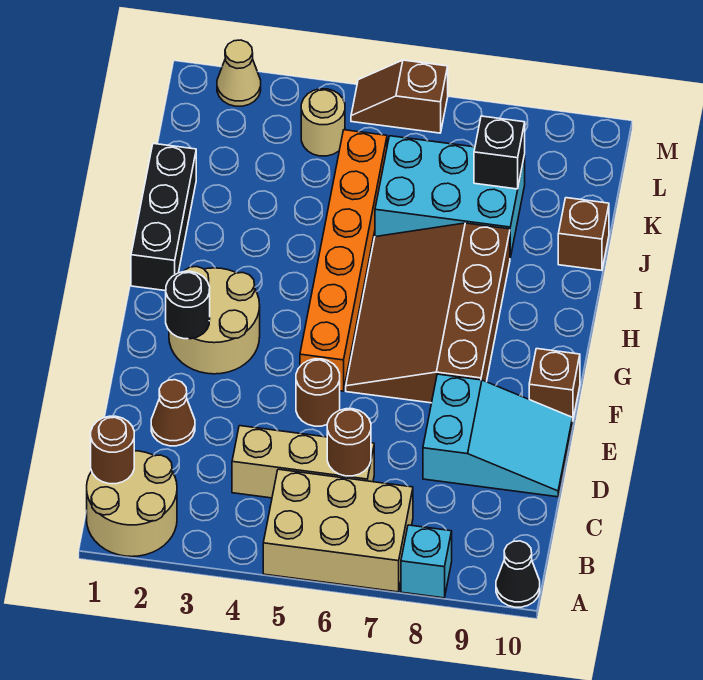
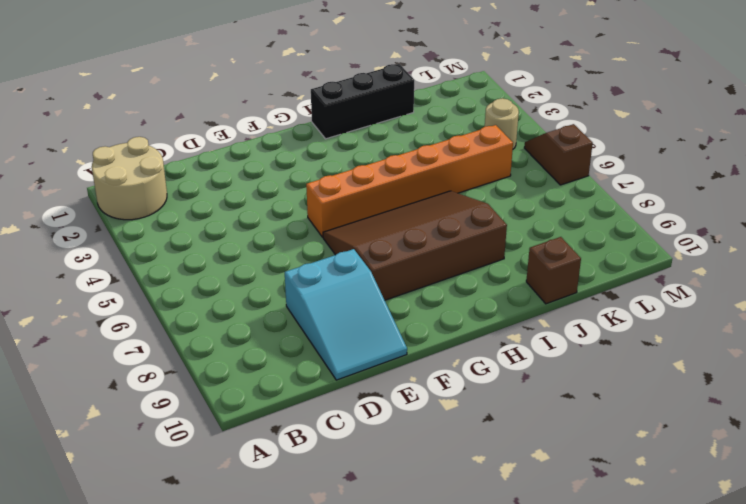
none -> tan 2x3 brick [263,469,413,592]
none -> cyan 1x1 brick [401,525,452,598]
none -> black 1x1 cone [496,541,540,607]

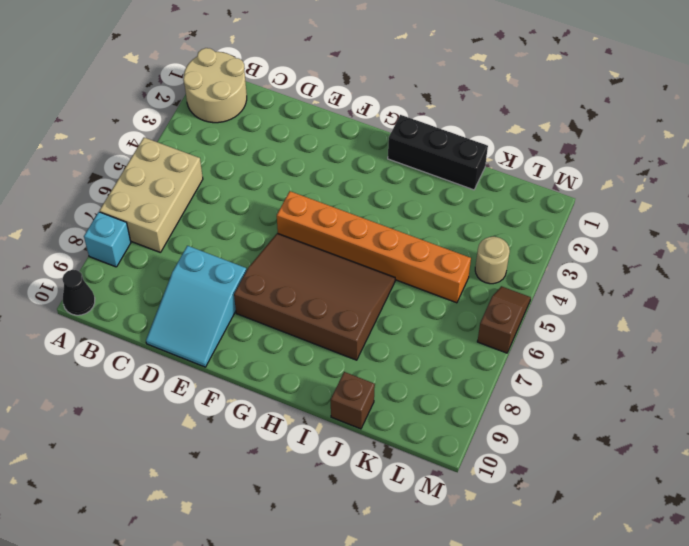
none -> tan 1x3 brick [232,426,374,498]
none -> brown 1x1 cone [151,380,195,446]
none -> brown 1x1 round brick [296,359,340,426]

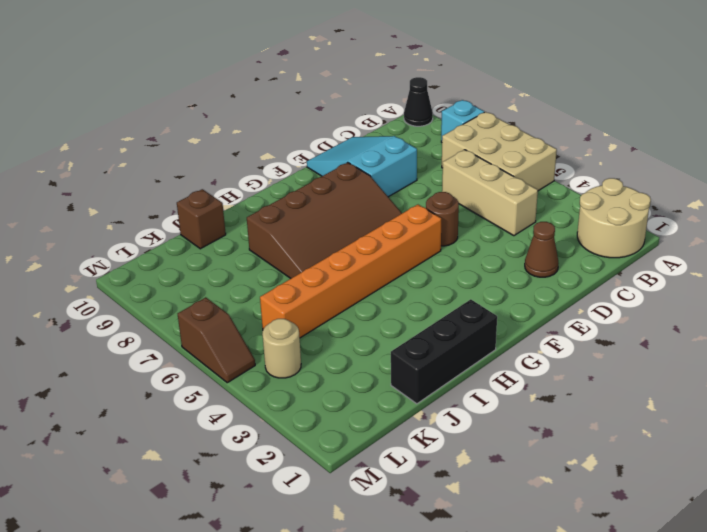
none -> tan 2x2 round brick [169,267,260,374]
none -> brown 1x1 brick [529,349,580,418]
none -> cyan 2x3 brick [375,136,525,258]

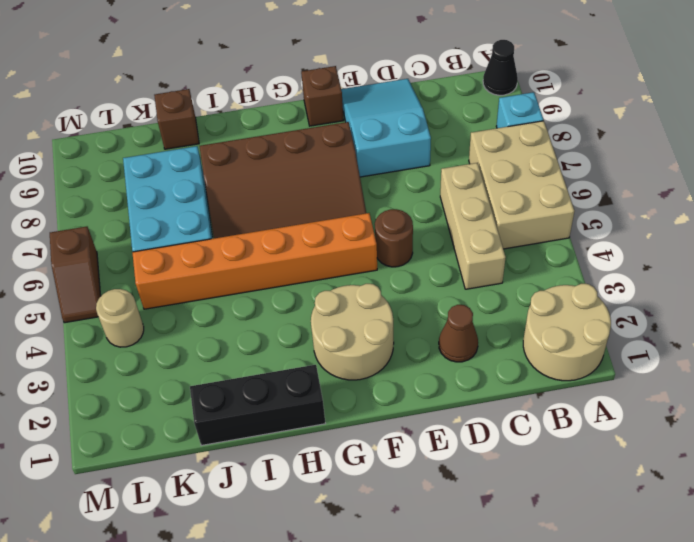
none -> tan 1x1 cone [217,40,261,106]
none -> brown 1x1 round brick [91,416,134,484]
none -> brown 1x1 round brick [327,409,371,476]

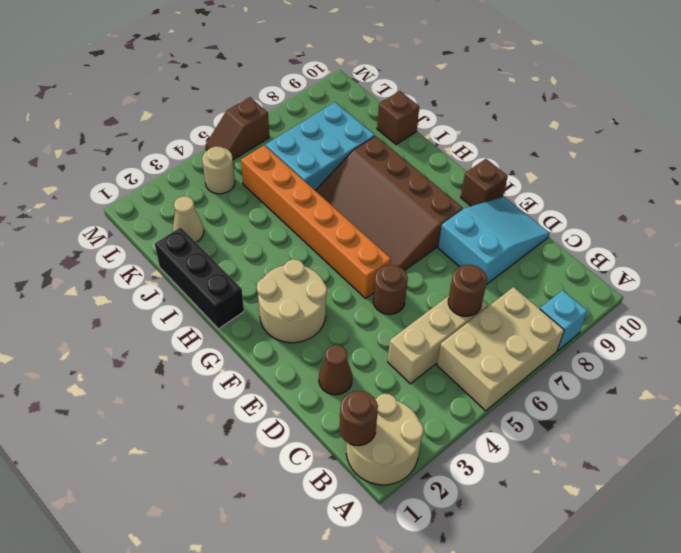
tan 1x1 cone [173,196,204,242] -> tan 1x1 cone moved to [217,40,261,106]
none -> black 1x1 cone [496,541,540,607]
none -> black 1x1 round brick [166,271,210,339]
none -> black 1x1 brick [474,116,525,189]

